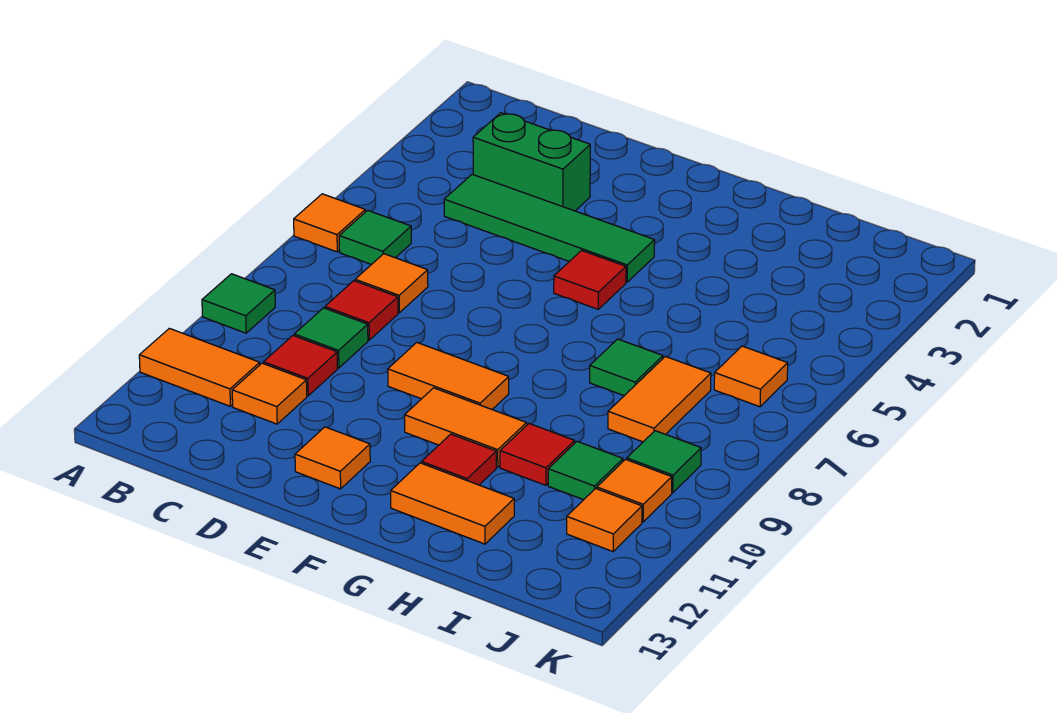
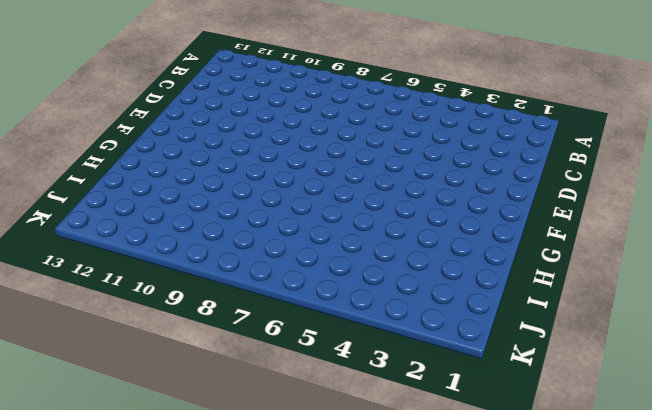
none -> orange 1x1 tile [294,194,365,252]
none -> green 1x1 tile [202,274,275,333]
none -> orange 1x2 tile [139,328,260,406]

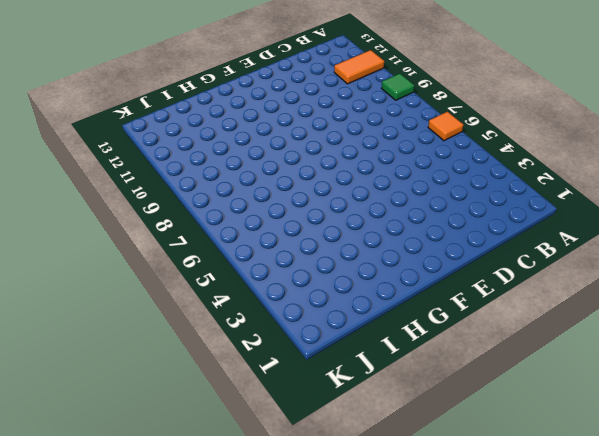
none -> green 1x1 tile [339,210,411,265]
none -> green 1x2 brick [473,113,590,211]
none -> green 1x4 tile [444,174,655,282]

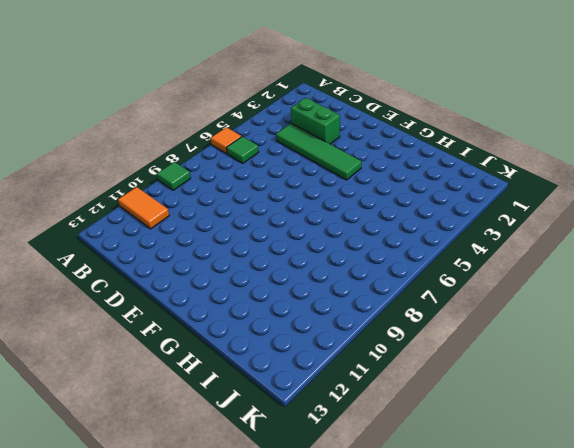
none -> orange 1x1 tile [355,254,428,313]
none -> red 1x1 tile [325,281,398,340]
none -> green 1x1 tile [294,308,368,368]

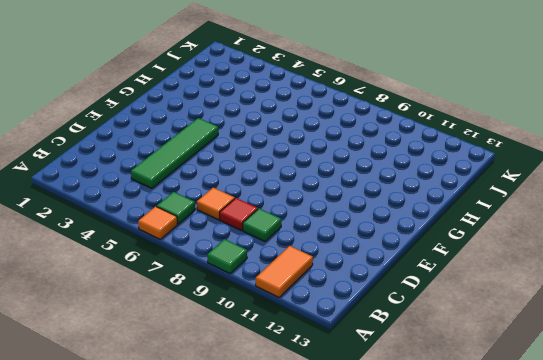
none -> green 1x2 brick [473,113,590,211]
none -> red 1x1 tile [263,336,338,396]
none -> orange 1x1 tile [232,363,307,424]

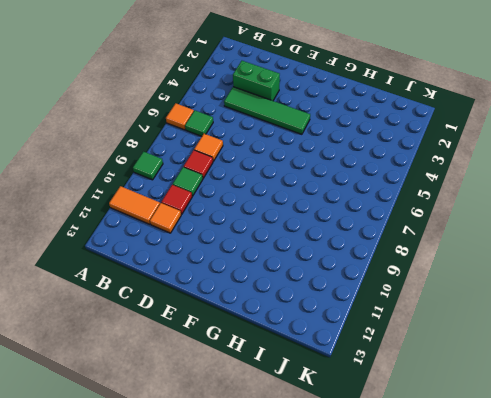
none -> orange 1x2 tile [388,342,509,409]
none -> orange 1x1 tile [295,427,370,489]
none -> red 1x1 tile [554,250,626,309]

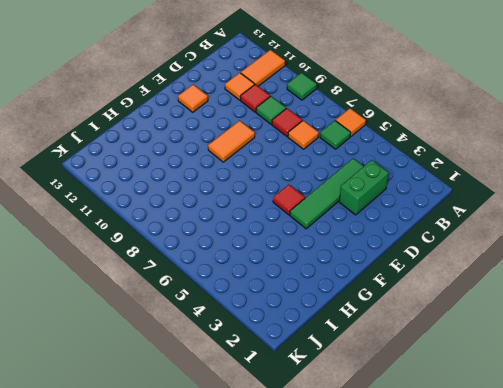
none -> orange 1x2 tile [405,388,527,467]
none -> red 1x1 tile [422,434,496,485]
none -> orange 1x2 tile [391,463,514,544]

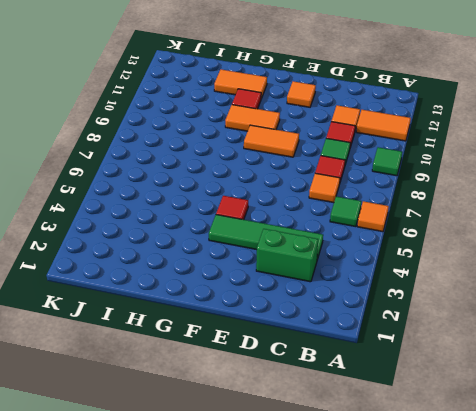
none -> green 1x1 tile [590,339,663,396]
none -> red 1x1 tile [500,424,575,485]
none -> orange 1x2 tile [608,356,711,442]

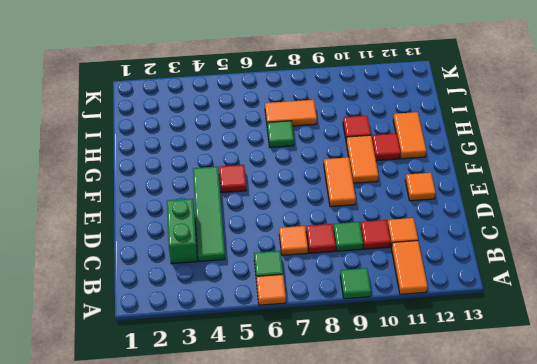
none -> green 1x1 tile [548,441,623,500]
none -> orange 1x1 tile [714,346,788,407]
none -> green 1x1 tile [627,431,701,493]

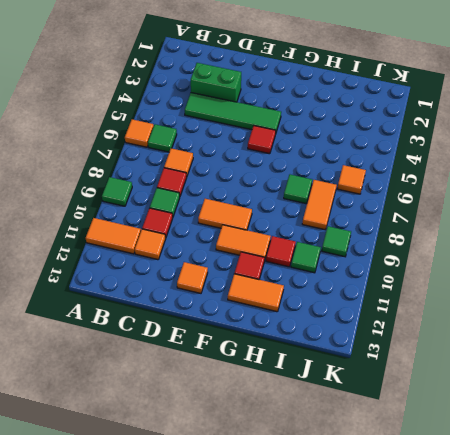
none -> orange 1x1 tile [597,460,672,522]
none -> orange 1x1 tile [567,489,642,551]

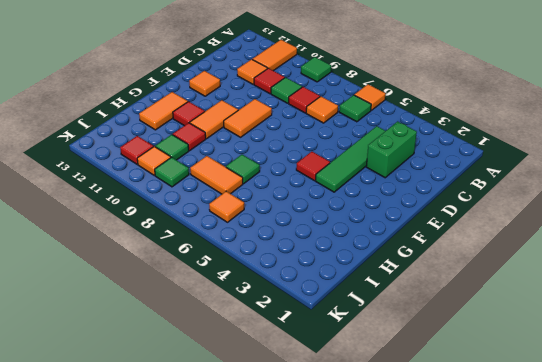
red 1x1 tile [120,136,154,164] -> orange 1x1 tile [567,489,642,551]

